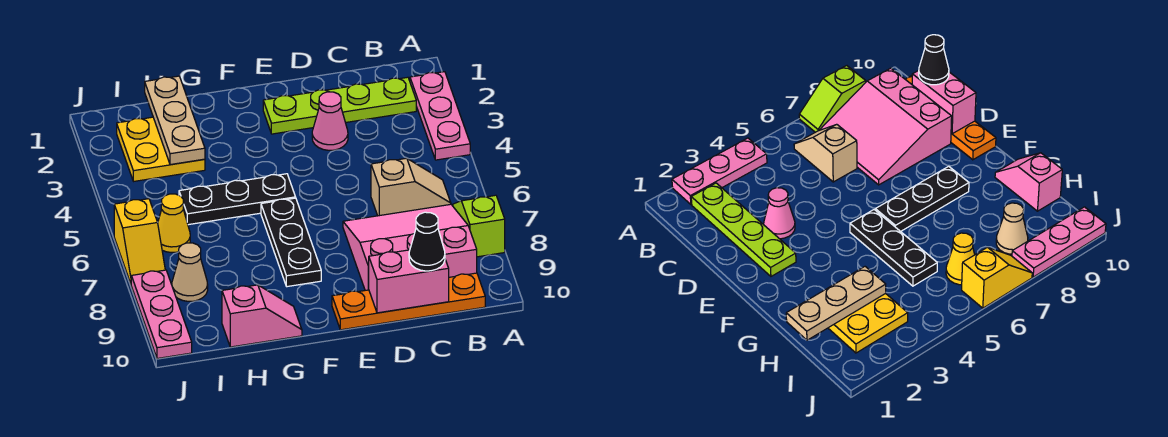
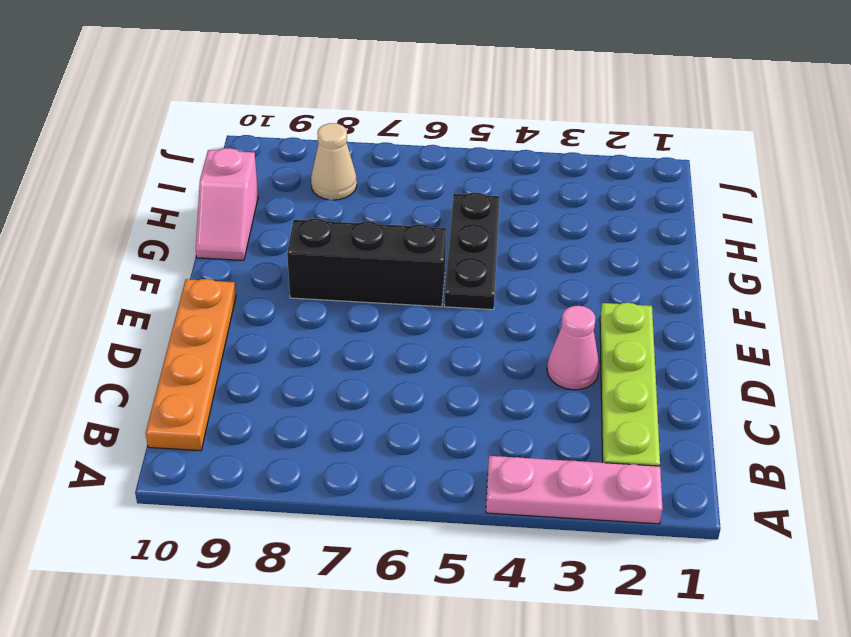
black 1x3 brick [287,218,446,307] -> black 1x3 plate [261,198,321,287]
none -> lime 1x2 slope [453,195,505,257]
none -> tan 1x2 slope [371,158,451,216]
none -> pink 3x3 slope [343,204,477,290]

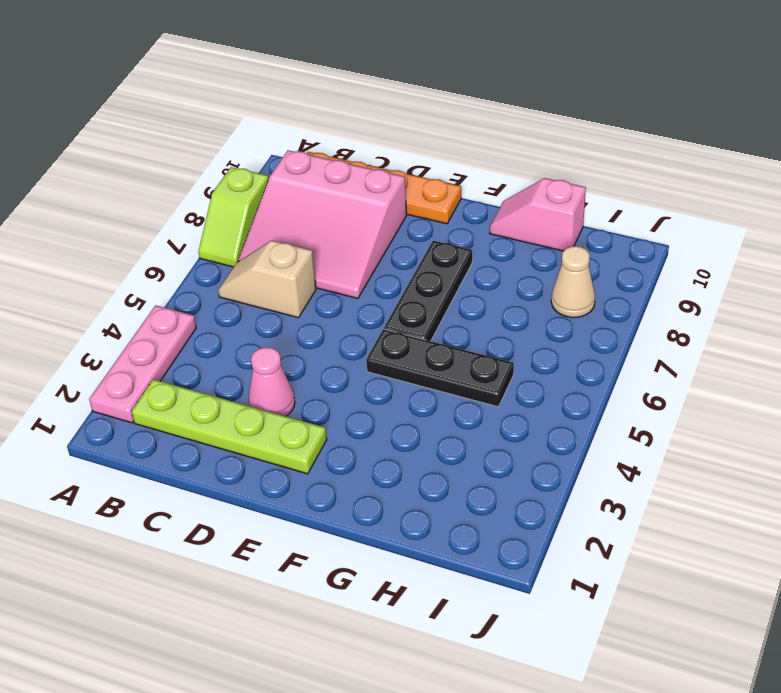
none -> yellow 2x2 plate [117,117,205,181]
none -> yellow 1x1 cone [158,194,190,253]
none -> yellow 1x2 slope [114,199,165,284]

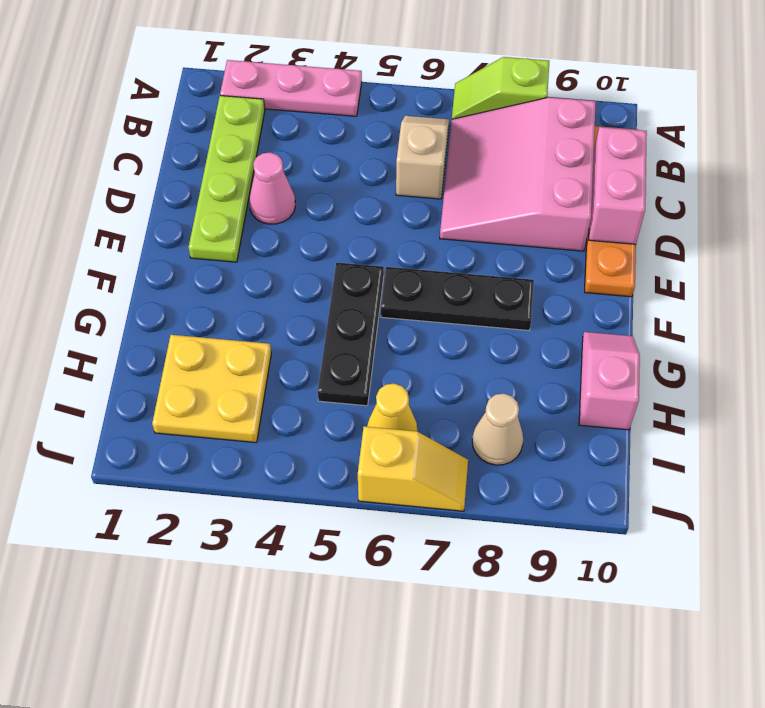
none -> pink 1x3 plate [131,270,192,358]
none -> tan 1x3 plate [145,76,205,165]
none -> black 1x1 cone [409,212,445,271]

